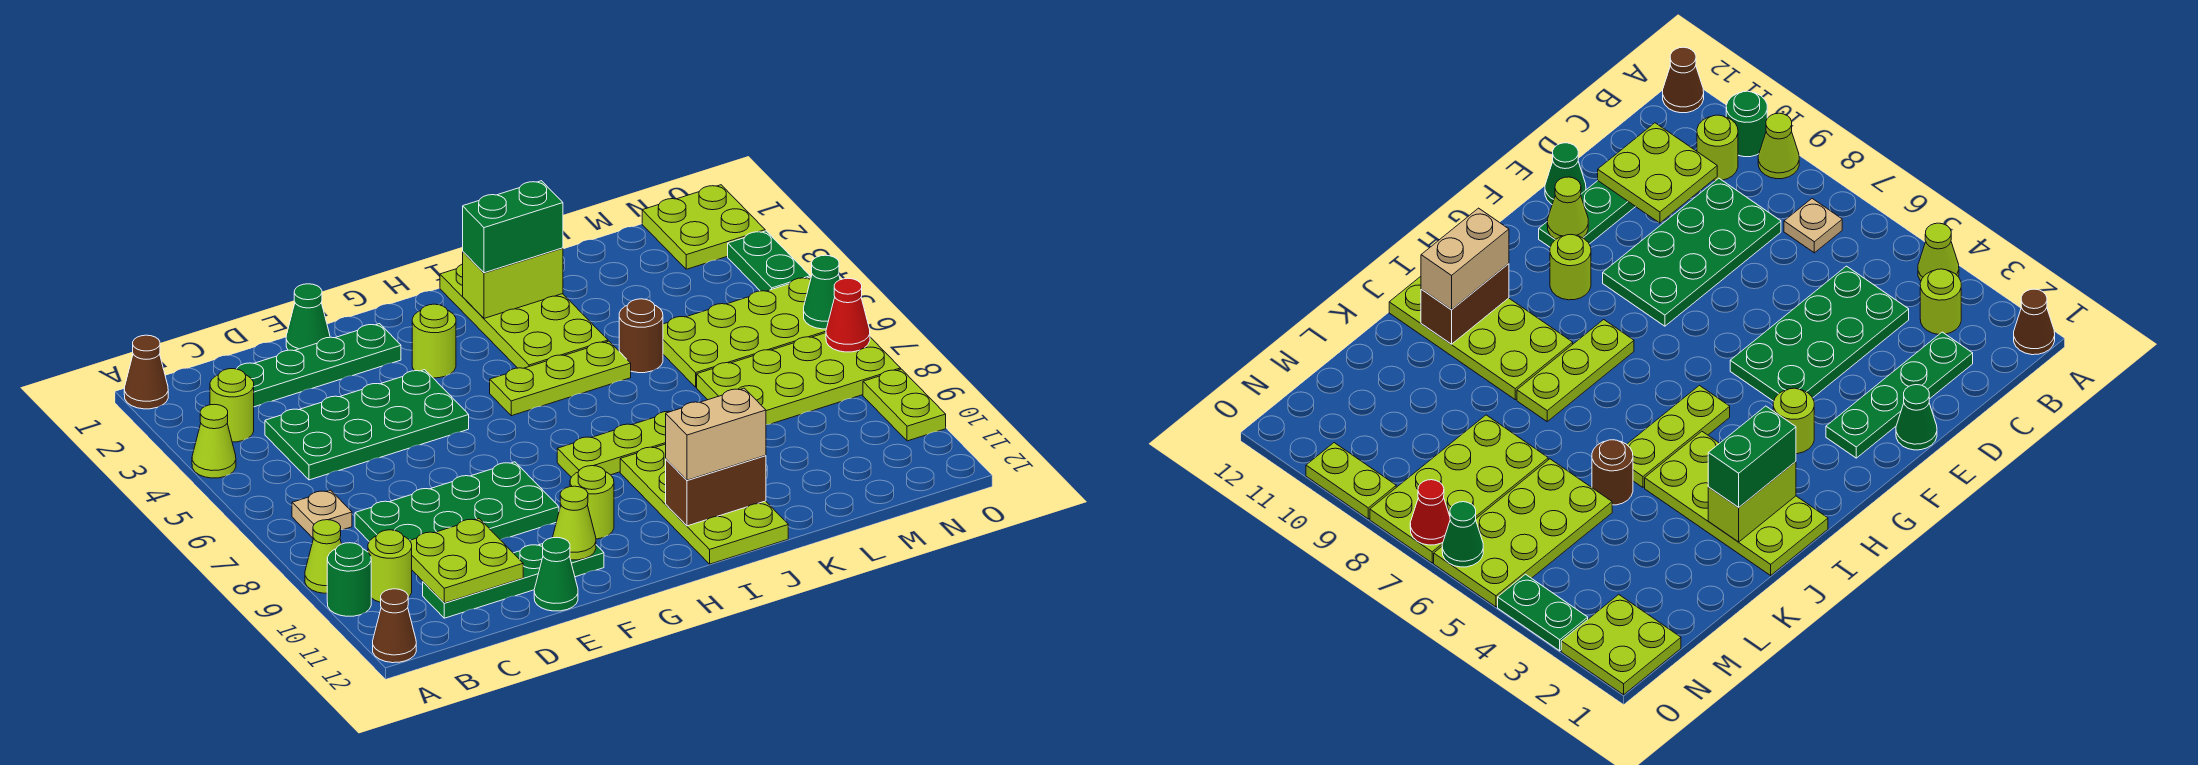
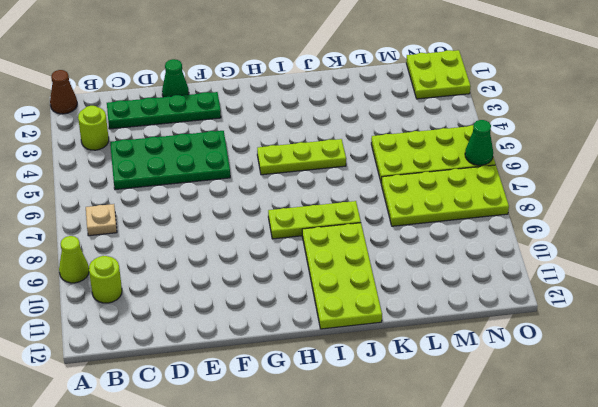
none -> lime 1x1 cone [192,404,236,478]
none -> green 1x1 round brick [327,543,371,616]
none -> brown 1x1 cone [373,589,416,663]
none -> green 2x4 plate [355,462,559,541]

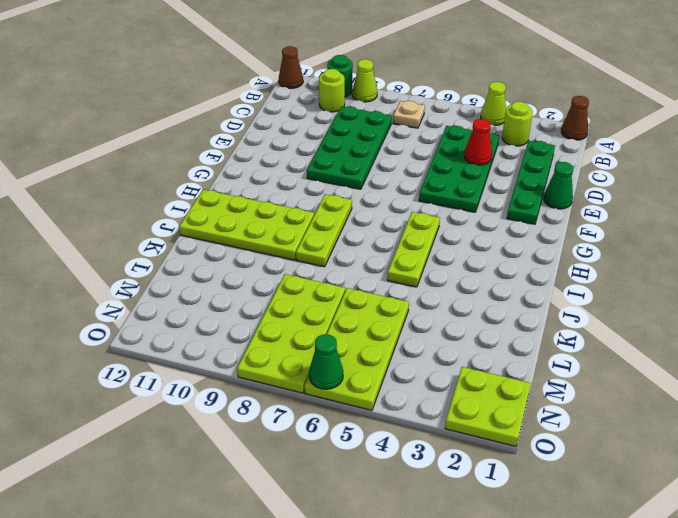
red 1x1 cone [464,119,492,165] -> red 1x1 cone moved to [826,278,870,352]
none -> green 1x4 plate [423,544,604,618]
none -> green 1x1 cone [534,537,578,611]
none -> lime 1x1 round brick [412,304,456,378]
none -> lime 1x1 round brick [570,466,614,539]

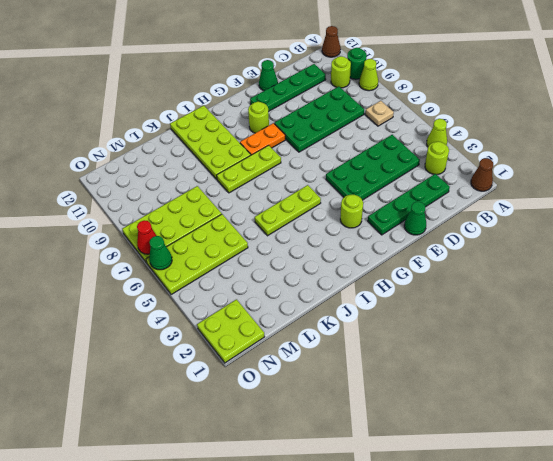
orange 1x2 plate [240,123,285,155] -> none
none -> lime 2x4 plate [440,264,608,368]
none -> brown 1x1 round brick [619,299,663,373]
none -> green 1x2 plate [728,231,810,291]
none -> lime 1x2 plate [863,369,946,441]

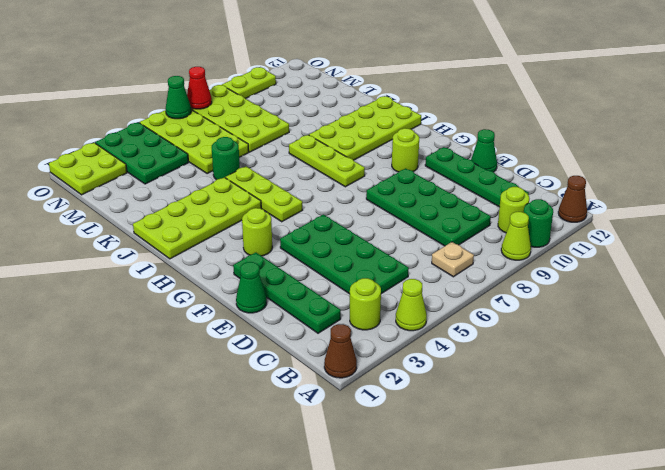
green 1x1 round brick [212,137,240,180] -> brown 1x1 round brick [619,299,663,373]
green 2x3 plate [95,122,189,184] -> green 1x2 plate [728,231,810,291]
none -> lime 2x2 plate [410,519,523,603]
none -> lime 1x1 cone [553,486,596,560]
none -> lime 1x2 brick [463,248,563,318]
none -> brown 1x2 brick [666,456,766,526]

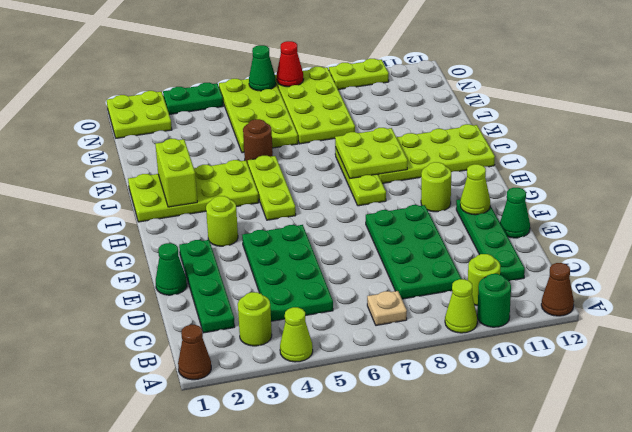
lime 2x2 plate [335,128,408,178] -> lime 2x2 plate moved to [410,519,523,603]
none -> brown 1x2 brick [666,456,766,526]
none -> green 1x2 brick [463,181,563,273]
none -> tan 1x2 brick [666,388,766,480]

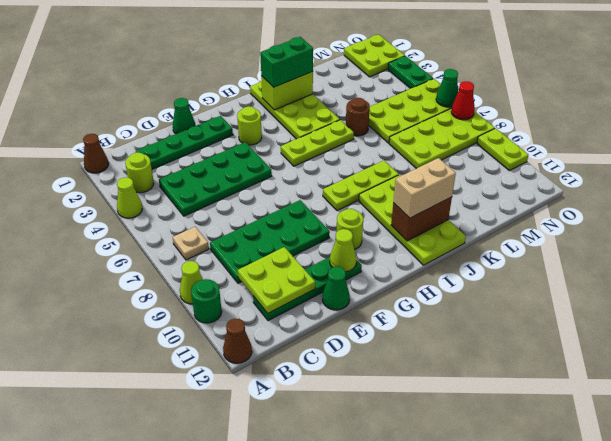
none -> lime 1x1 round brick [368,530,412,602]

